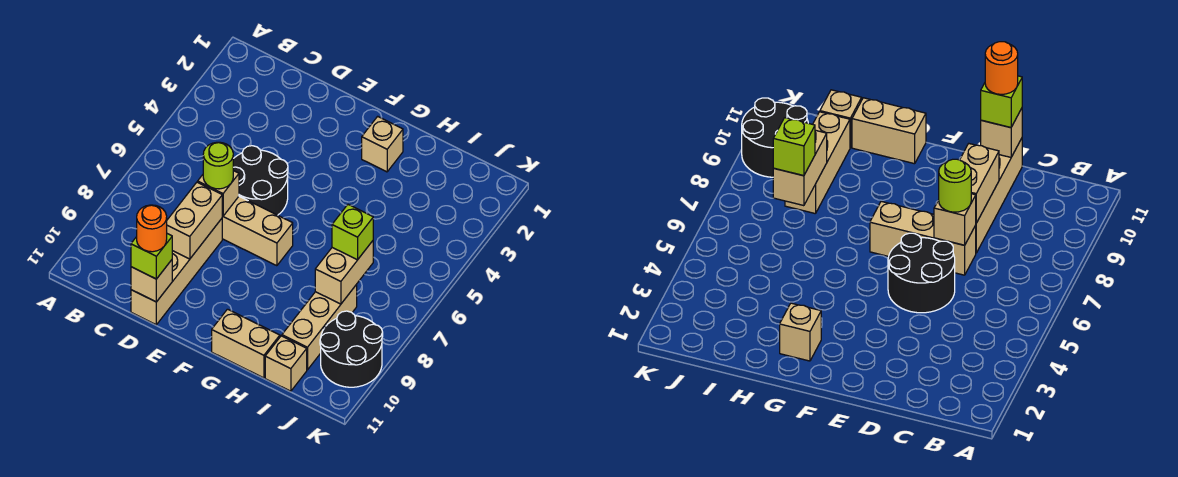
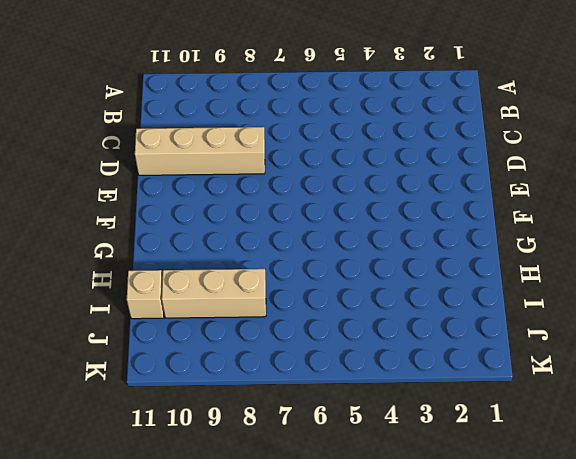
none -> black 2x2 round brick [233,146,288,215]
none -> tan 1x3 brick [222,196,293,266]
none -> tan 1x1 brick [362,116,403,172]

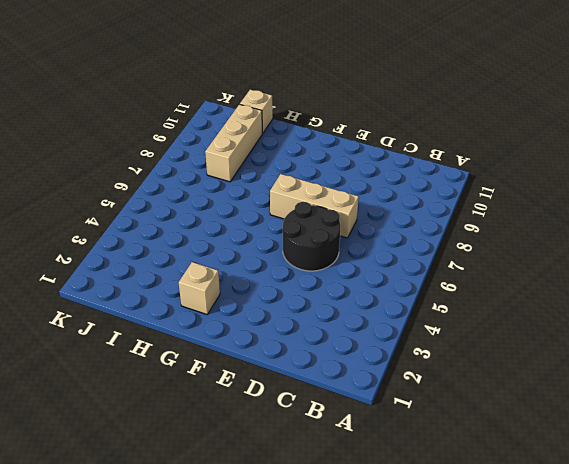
none -> tan 1x4 brick [131,219,222,325]
none -> tan 1x2 brick [212,309,280,378]
none -> black 2x2 round brick [320,311,383,387]

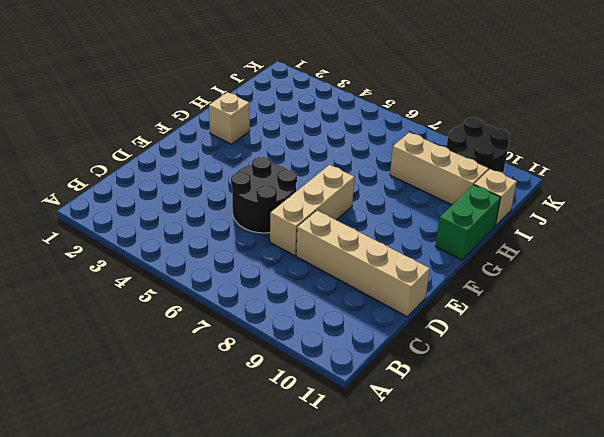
green 1x2 brick [435,185,501,260] -> tan 1x2 brick [212,309,280,378]
none -> tan 1x1 brick [198,171,239,216]
none -> tan 1x2 brick [167,182,222,259]
none -> tan 1x1 brick [131,260,172,302]

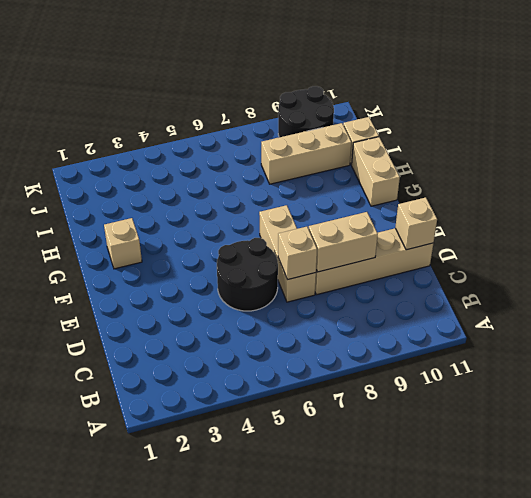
none -> tan 1x2 brick [315,241,373,304]
none -> lime 1x1 round brick [203,142,233,189]
none -> lime 1x1 brick [131,234,172,279]

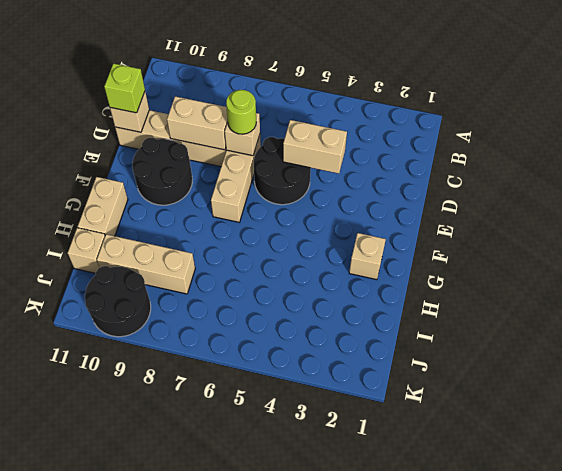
tan 1x2 brick [283,120,347,174] -> tan 1x2 brick moved to [315,241,373,304]
black 2x2 round brick [132,138,192,205] -> none
none -> lime 1x1 brick [332,205,373,260]
none -> orange 1x1 round brick [137,205,167,252]

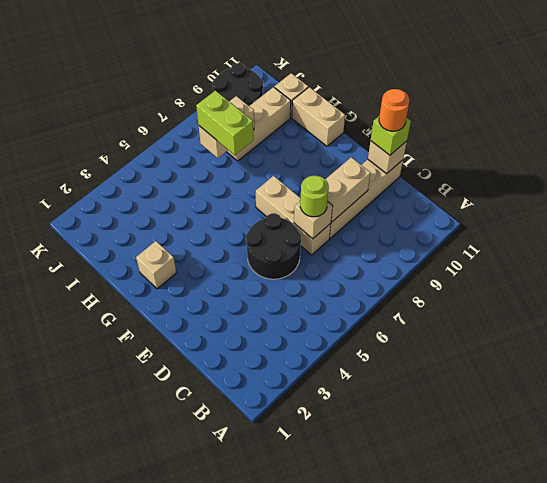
lime 1x2 brick [196,91,253,155] -> lime 1x1 brick [332,205,373,260]

